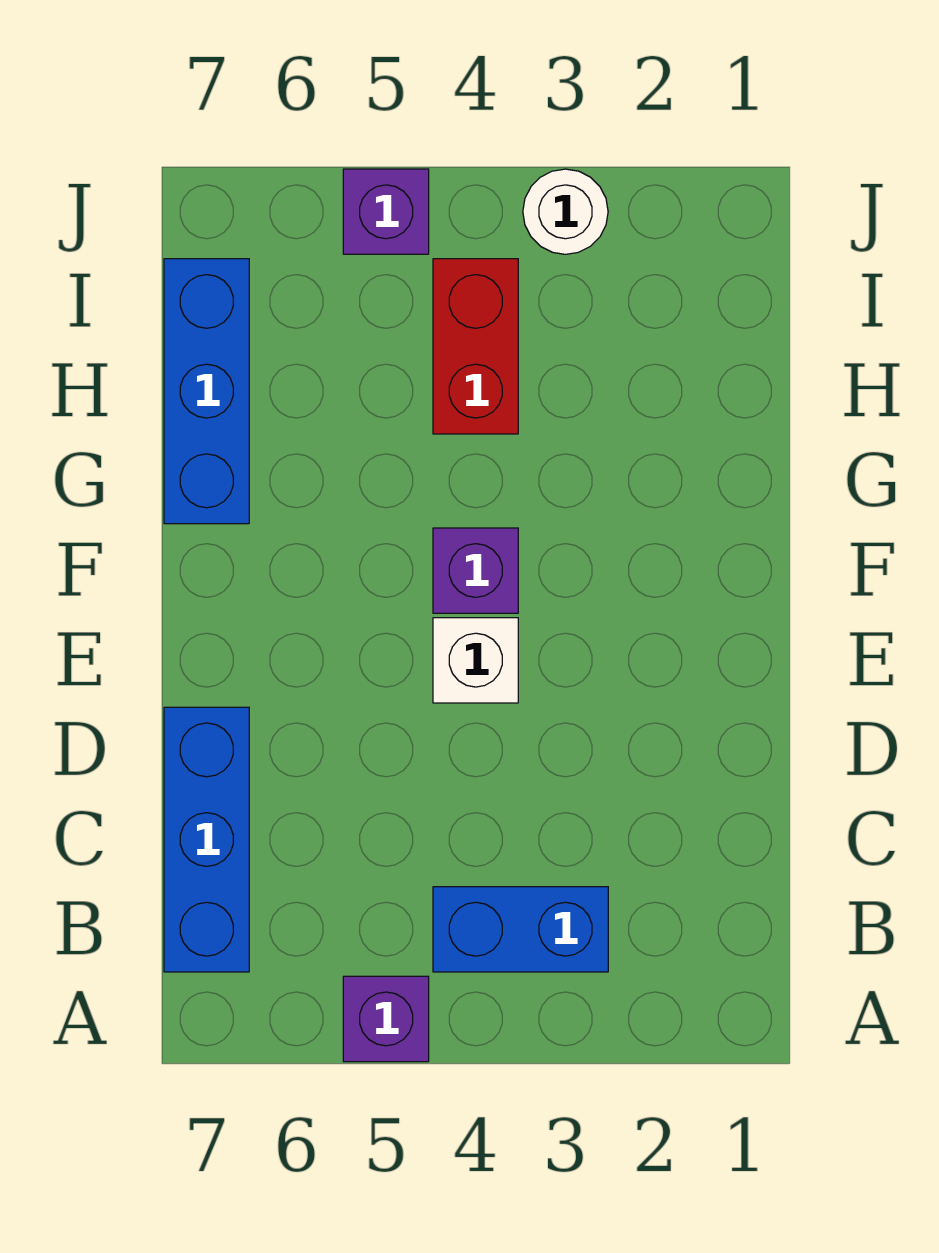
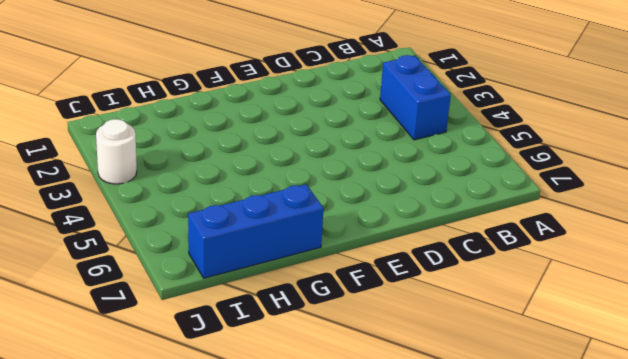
none -> purple 1x1 brick [343,976,429,1062]
none -> blue 1x3 brick [164,707,249,972]

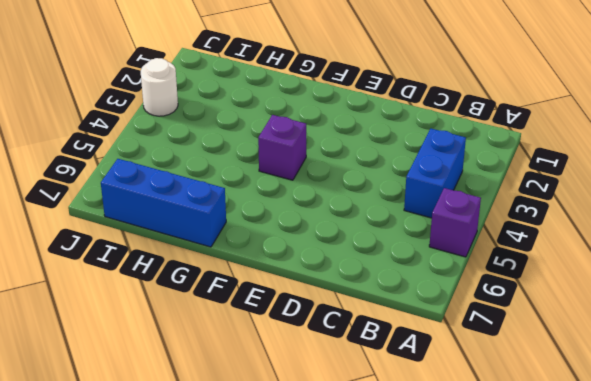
none -> blue 1x3 brick [164,707,249,972]
none -> white 1x1 brick [433,618,518,703]

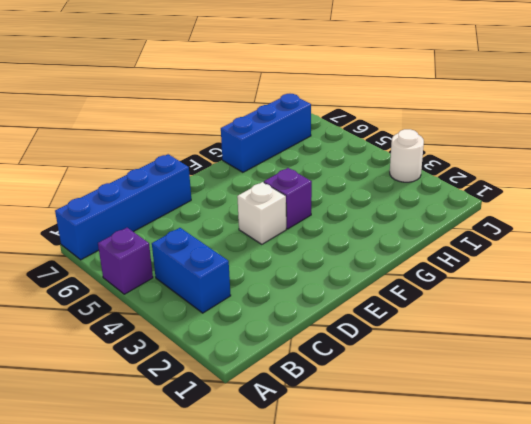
blue 1x4 brick [55,154,191,260] -> blue 1x3 brick [164,707,249,972]
none -> red 1x2 brick [433,259,518,434]
none -> purple 1x1 brick [343,169,429,254]

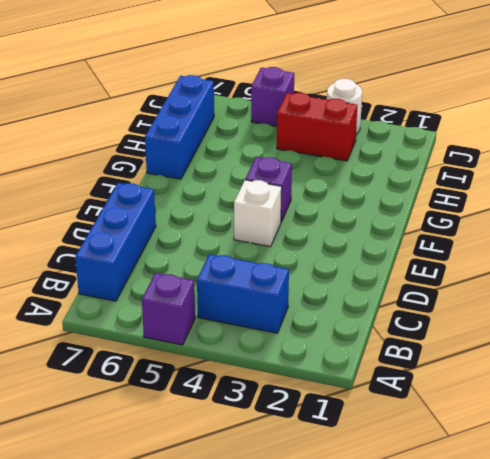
red 1x2 brick [277,93,357,161] -> red 1x2 brick turned to [433,259,518,434]

